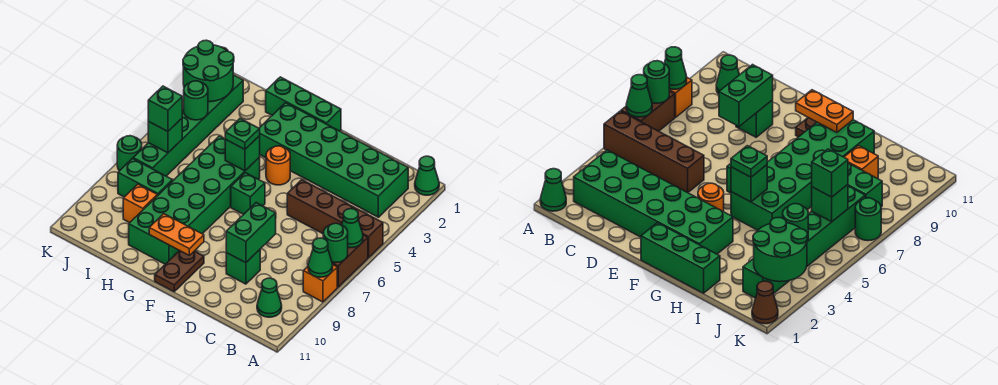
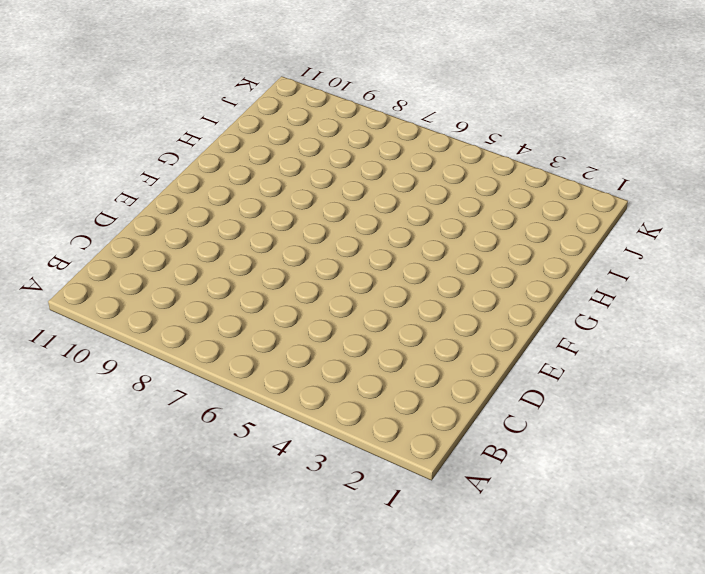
none -> green 1x1 cone [415,156,439,195]
none -> brown 1x4 brick [287,180,383,258]
none -> brown 1x2 brick [332,235,368,287]

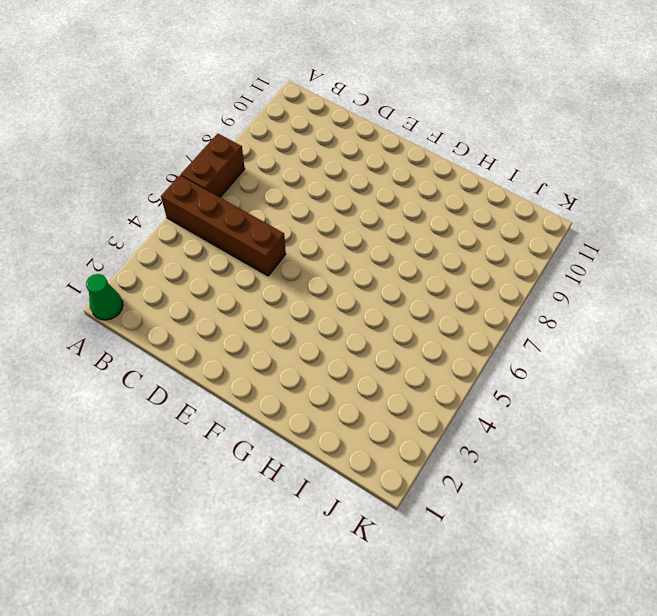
none -> orange 1x1 brick [303,265,337,302]
none -> green 2x6 brick [259,103,408,217]
none -> green 1x1 cone [257,278,282,317]

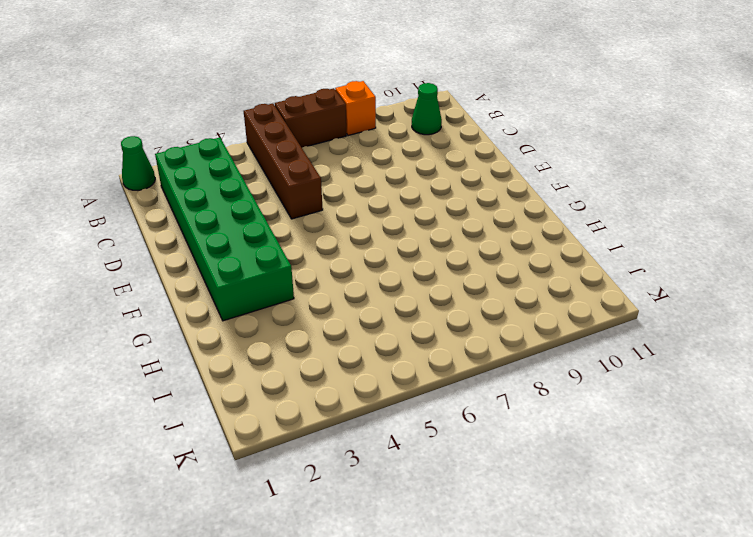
none -> green 1x1 brick [226,250,260,284]
none -> green 1x3 brick [266,77,341,131]
none -> orange 1x1 round brick [266,146,290,185]

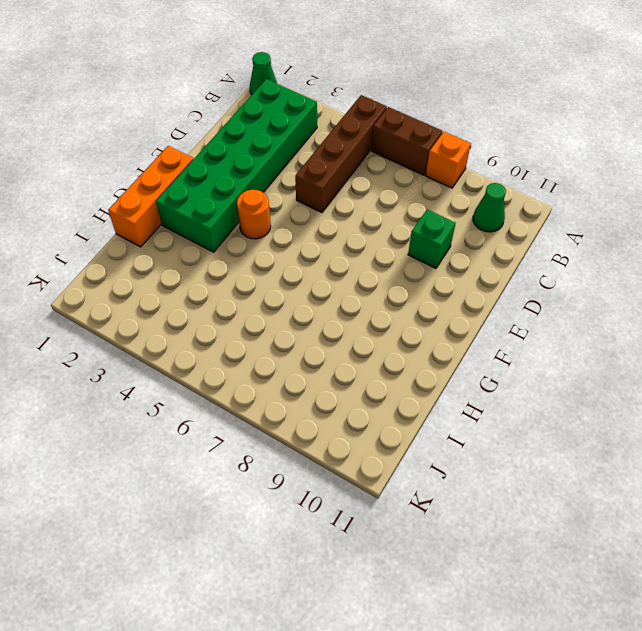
orange 1x3 brick [108,146,193,247] -> green 1x3 brick [266,77,341,131]
none -> green 1x1 brick [231,173,265,215]
none -> brown 1x2 plate [155,251,204,292]
none -> green 2x6 brick [129,136,260,264]

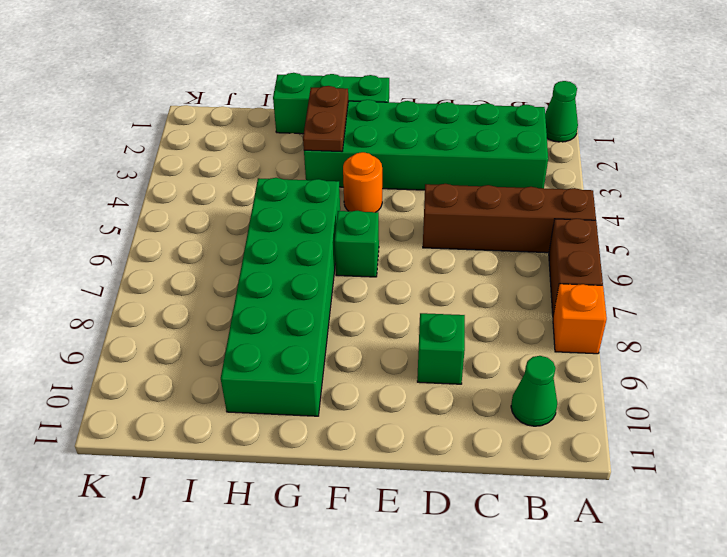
brown 1x2 plate [303,86,348,152] -> brown 1x2 plate moved to [155,251,204,292]
none -> green 1x2 brick [118,159,173,197]
none -> orange 1x1 brick [123,184,157,223]
none -> green 1x6 brick [133,75,243,176]

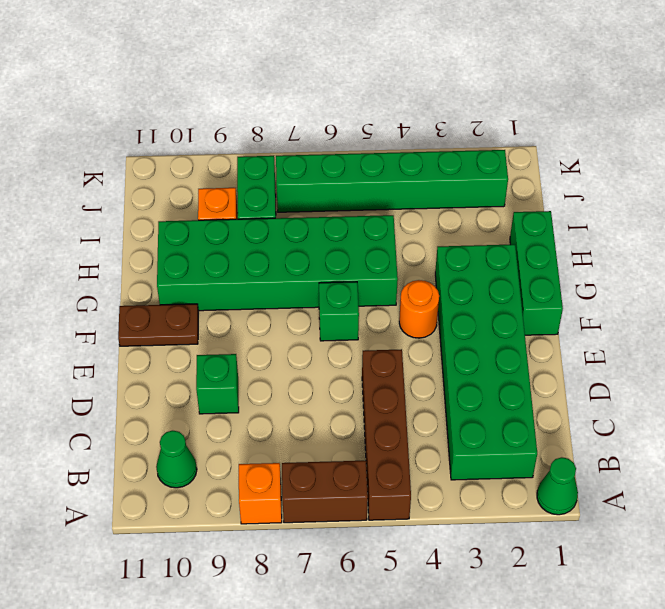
none -> brown 1x1 cone [752,281,778,324]
none -> green 1x1 round brick [117,136,142,171]
none -> green 1x1 cone [342,209,363,248]

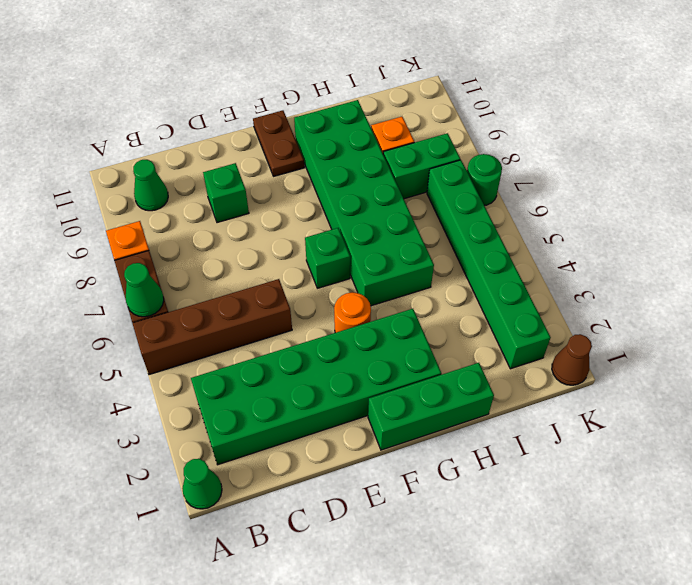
none -> green 1x1 round brick [323,223,348,263]
none -> green 1x1 cone [308,238,333,277]
none -> green 1x2 brick [226,203,276,263]

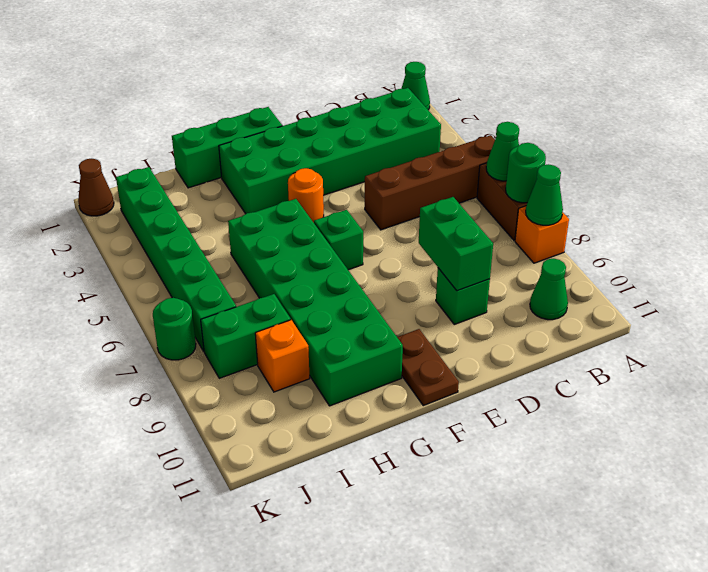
none -> orange 1x2 plate [149,214,204,255]
none -> green 1x1 brick [225,136,260,171]
none -> green 2x2 round brick [183,40,234,102]

